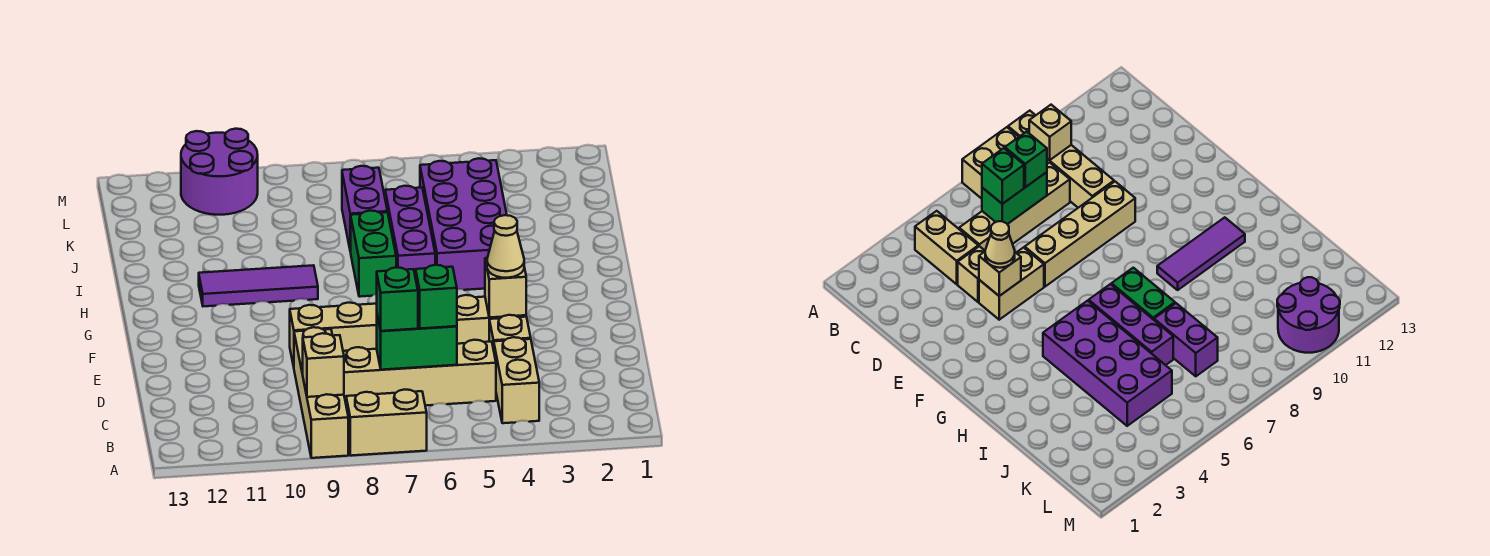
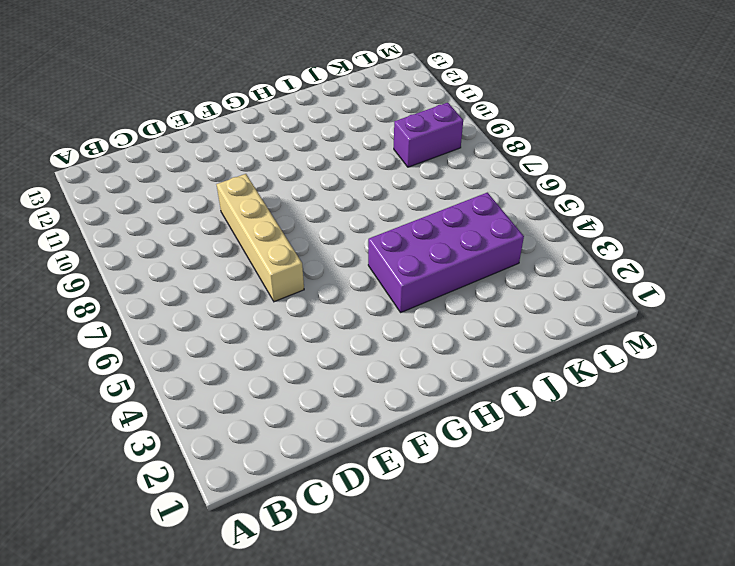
purple 1x2 brick [394,103,463,167] -> purple 1x2 brick moved to [342,166,387,252]
none -> tan 1x2 brick [346,389,427,456]
none -> tan 1x4 brick [294,327,348,458]
none -> tan 1x2 brick [494,337,539,423]

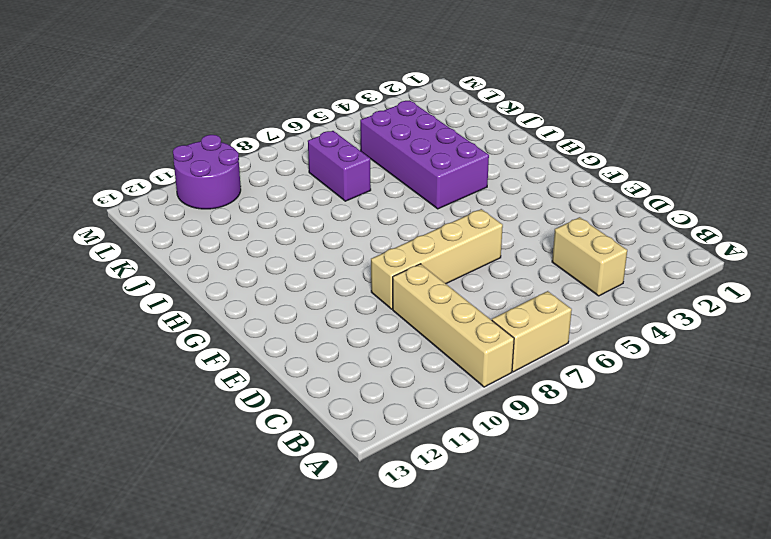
none -> tan 1x4 brick [343,340,496,406]
none -> tan 1x1 brick [489,315,531,350]
none -> tan 1x2 brick [457,295,526,344]

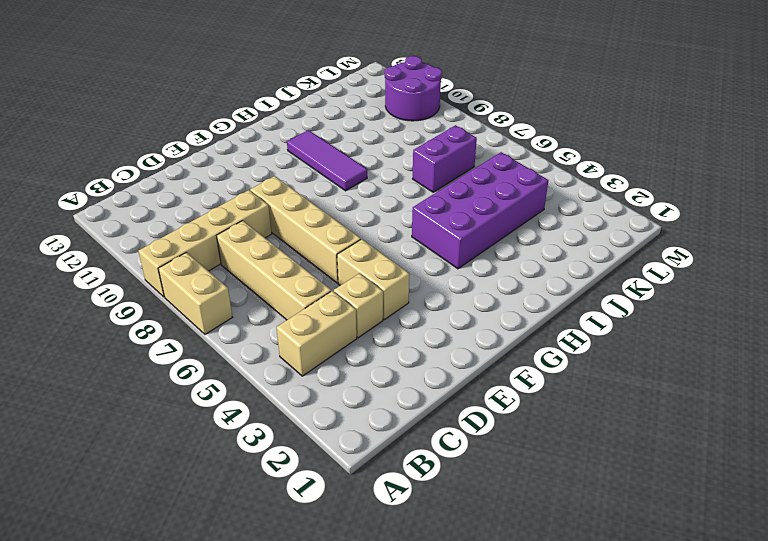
none -> purple 1x3 brick [385,186,435,278]
none -> green 1x2 brick [351,211,396,297]
none -> tan 1x1 brick [303,333,344,397]

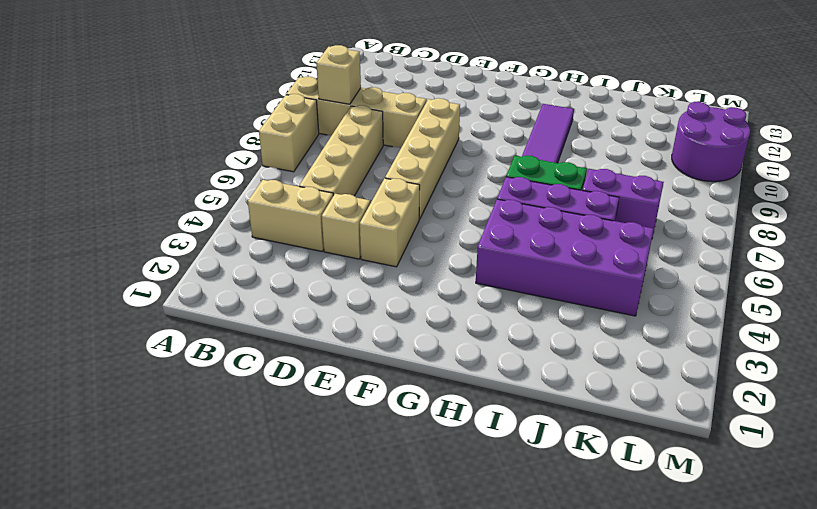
none -> green 1x2 brick [377,315,457,370]
none -> tan 1x1 brick [485,258,526,318]
none -> green 1x1 brick [416,265,457,329]

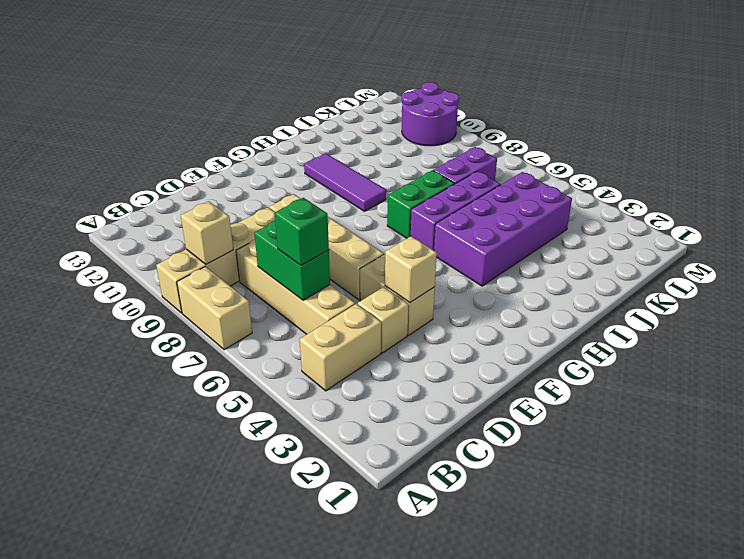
none -> green 1x1 brick [377,267,418,331]
none -> tan 1x1 cone [487,215,524,278]

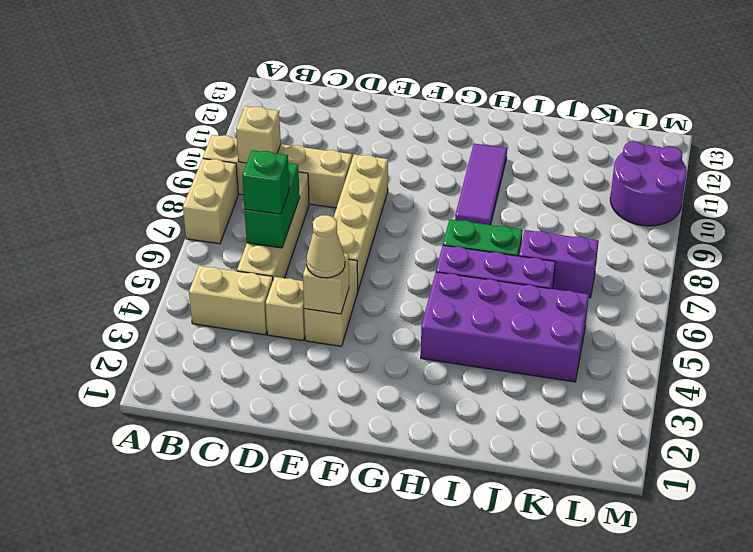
none -> green 1x1 brick [377,267,418,331]

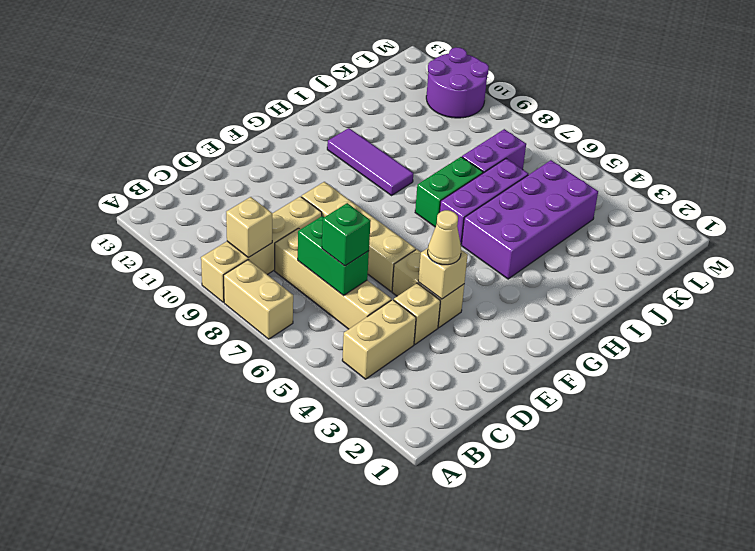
none -> green 1x1 brick [377,267,418,331]

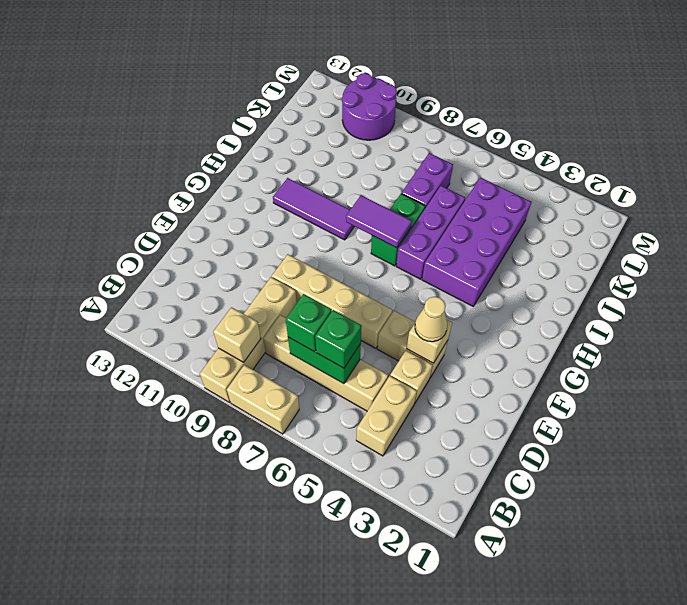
purple 1x2 tile [346,195,412,248] -> none

